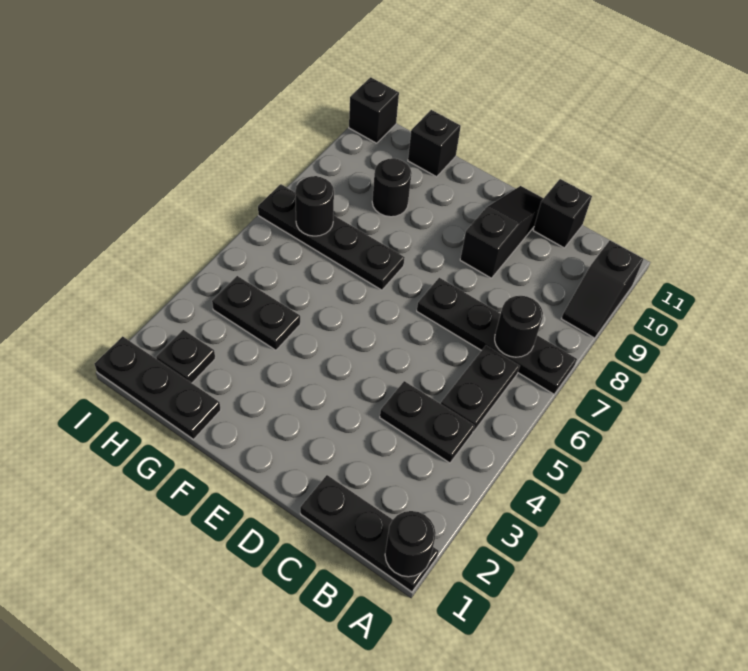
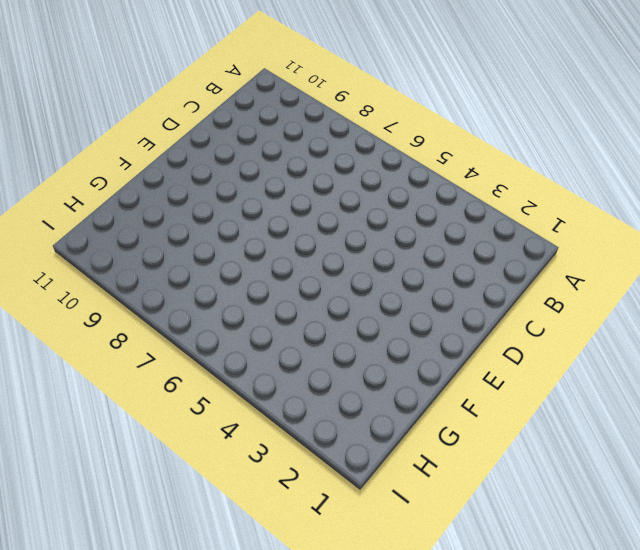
none -> black 1x3 plate [300,475,439,592]
none -> black 1x4 plate [417,278,577,394]
none -> black 1x2 slope [561,240,643,338]

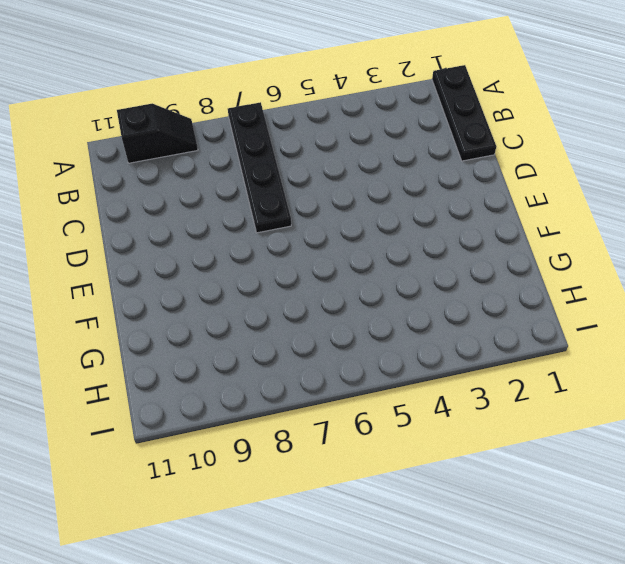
none -> black 1x2 plate [380,381,475,463]
none -> black 1x2 plate [441,346,520,432]
none -> black 1x1 brick [533,179,592,248]

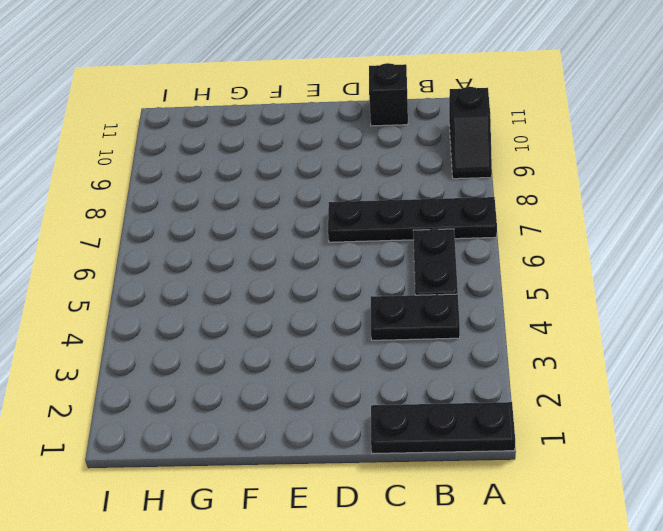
none -> black 1x3 slope [460,186,544,278]
none -> black 1x4 plate [258,184,405,290]
none -> black 1x3 plate [94,336,221,439]

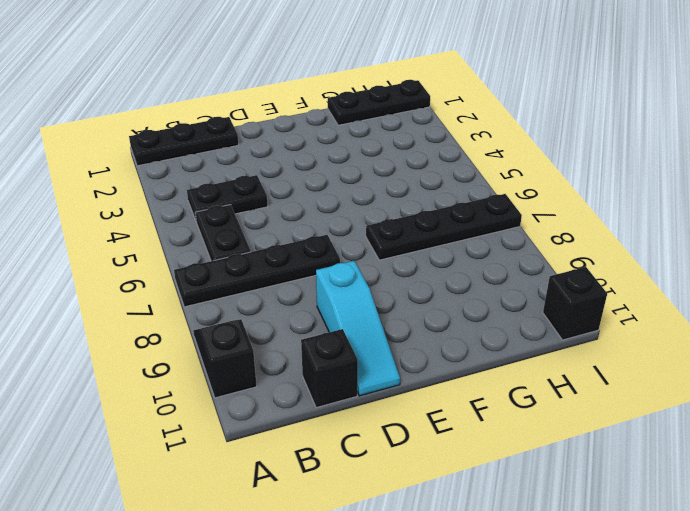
cyan 1x3 slope [316,261,400,396] -> black 1x3 slope [460,186,544,278]
none -> black 1x2 plate [212,276,300,350]
none -> black 1x1 round brick [372,158,412,217]
none -> black 1x1 brick [408,110,461,177]

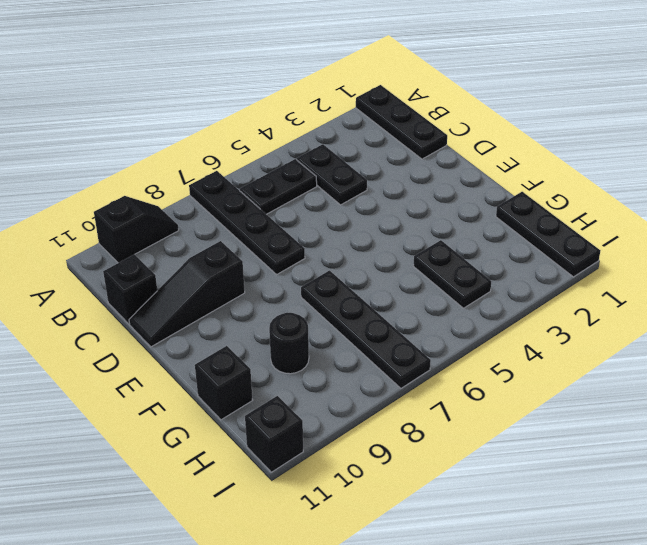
none -> black 1x1 plate [156,330,215,383]
none -> black 1x1 round brick [385,511,436,577]
none -> black 1x1 round brick [495,296,543,357]

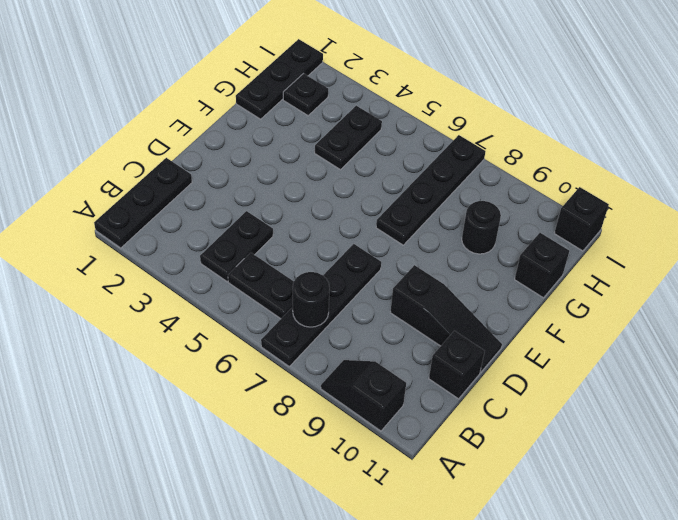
none -> black 1x1 round brick [385,511,436,577]
none -> black 1x1 round brick [295,176,334,236]

